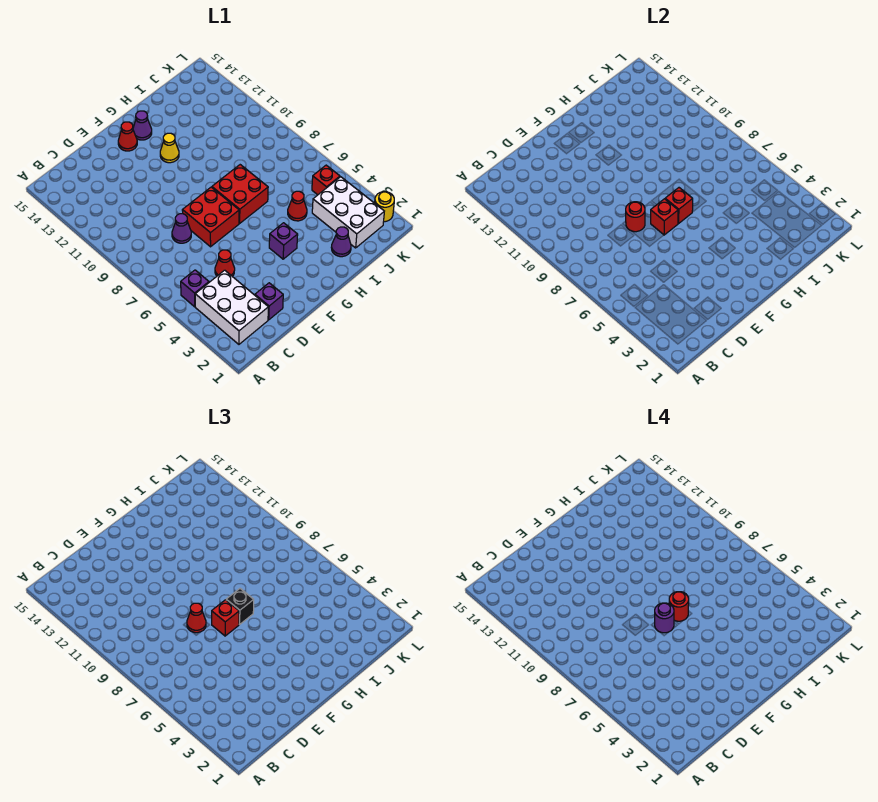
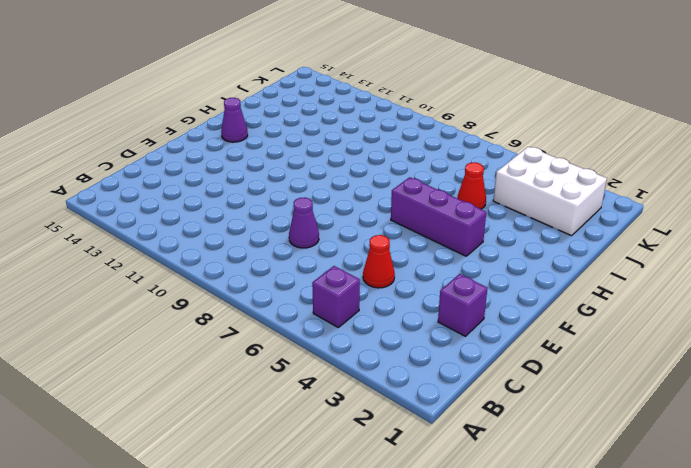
purple 1x3 brick [391,177,486,256] -> purple 1x1 brick [269,223,298,259]
none -> white 2x3 brick [195,270,268,344]
none -> red 2x2 brick [182,187,239,247]
none -> red 1x1 cone [118,122,137,151]

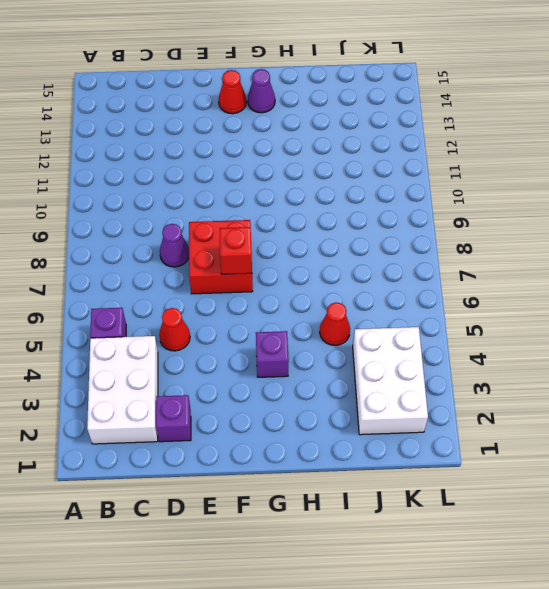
none -> red 2x2 brick [212,165,268,223]
none -> yellow 1x1 cone [160,133,179,163]
none -> purple 1x1 cone [331,227,351,257]

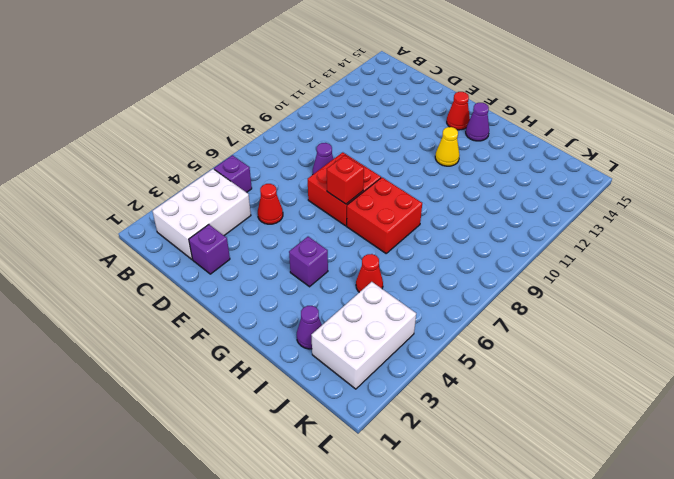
none -> red 1x1 brick [312,165,340,195]
none -> yellow 1x1 round brick [375,192,394,222]
none -> red 1x1 round brick [626,202,645,232]

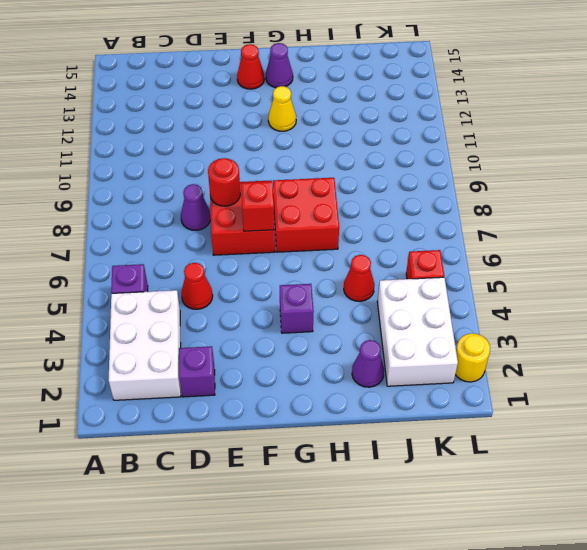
none -> red 1x1 brick [665,188,693,223]
none -> red 1x1 cone [187,603,206,633]
none -> red 1x1 brick [212,600,239,636]

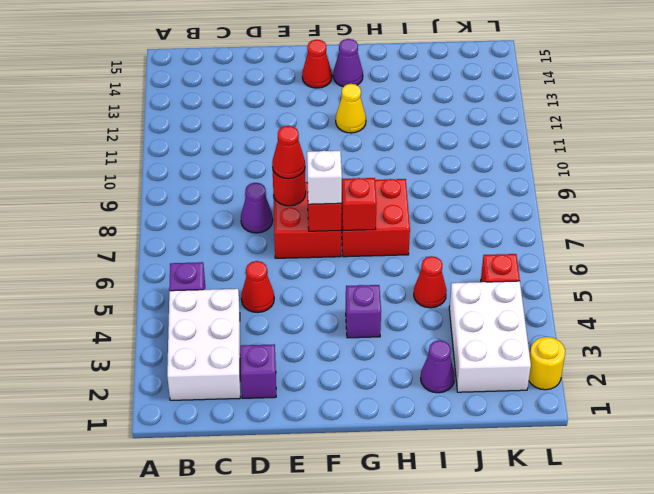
white 1x1 brick [307,151,342,204] -> red 1x1 brick [212,600,239,636]
none -> black 1x1 brick [226,589,254,624]
none -> purple 1x1 round brick [655,603,674,633]
none -> red 1x1 round brick [669,592,689,621]

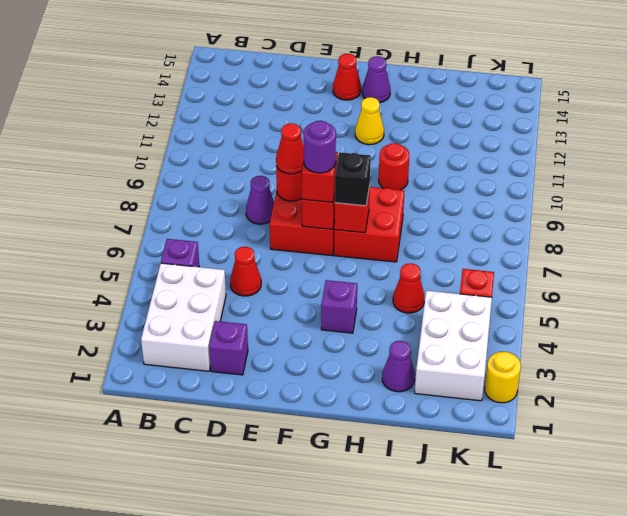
red 1x1 round brick [379,143,409,190] -> red 1x1 round brick moved to [669,592,689,621]

